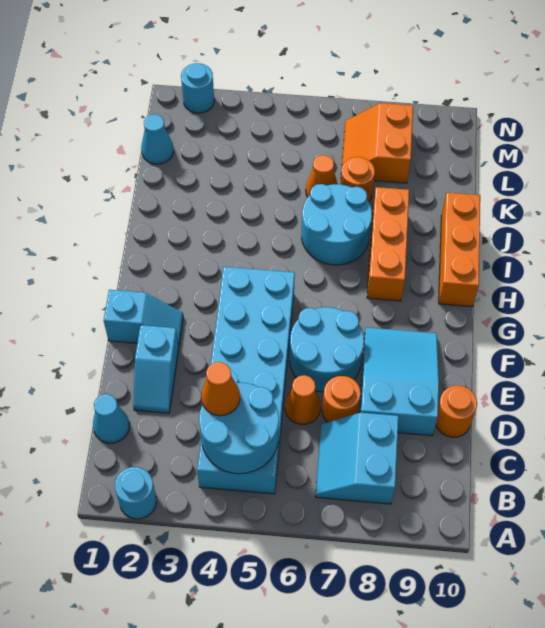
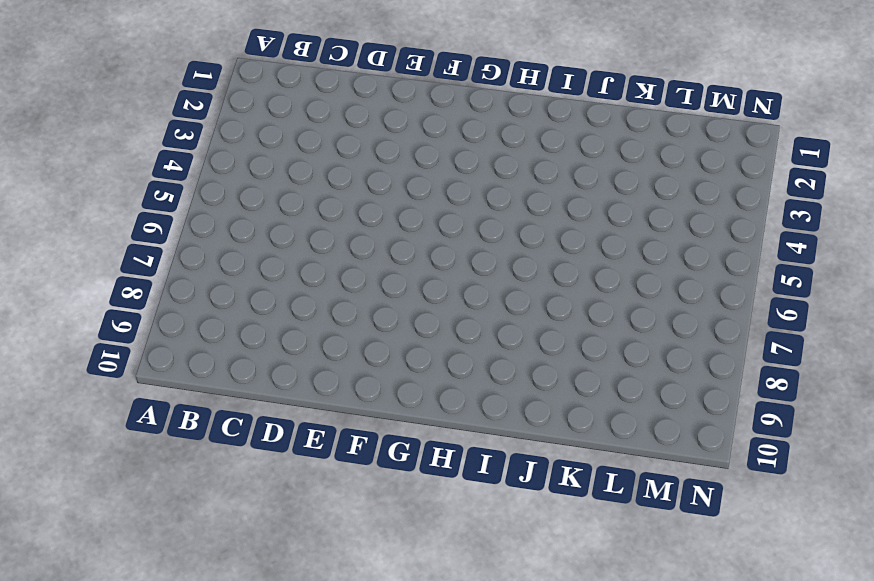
none -> cyan 1x1 round brick [115,467,157,519]
none -> cyan 2x6 brick [197,267,295,494]
none -> cyan 2x2 slope [315,413,398,504]

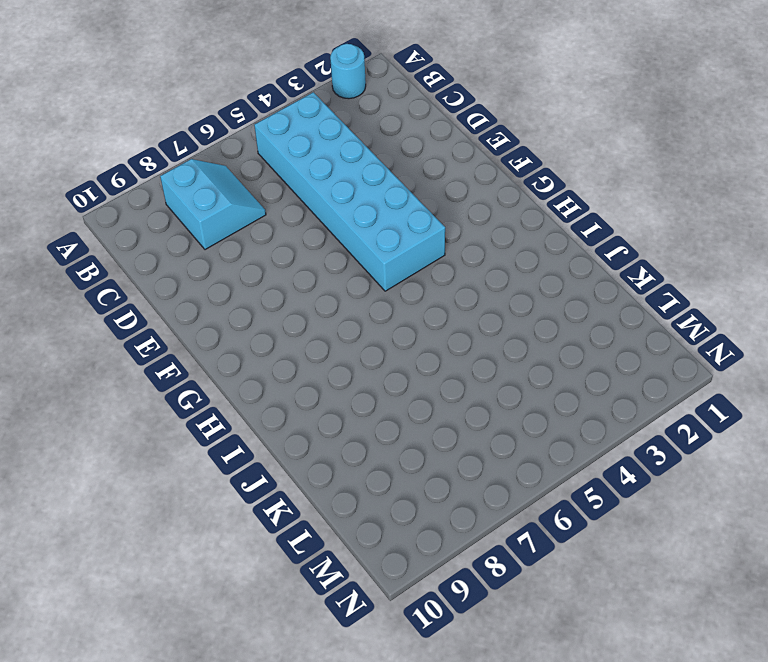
none -> cyan 1x1 cone [93,394,129,443]
none -> cyan 1x2 slope [133,325,179,413]
none -> orange 1x1 cone [285,375,321,424]

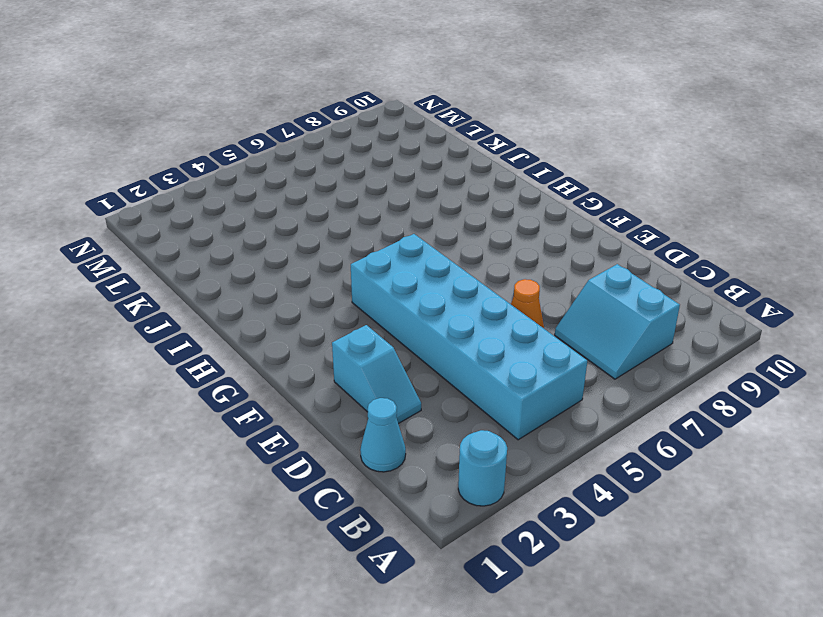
none -> orange 1x1 round brick [322,376,361,422]
none -> cyan 2x3 slope [360,328,439,436]
none -> orange 1x1 round brick [436,386,477,437]

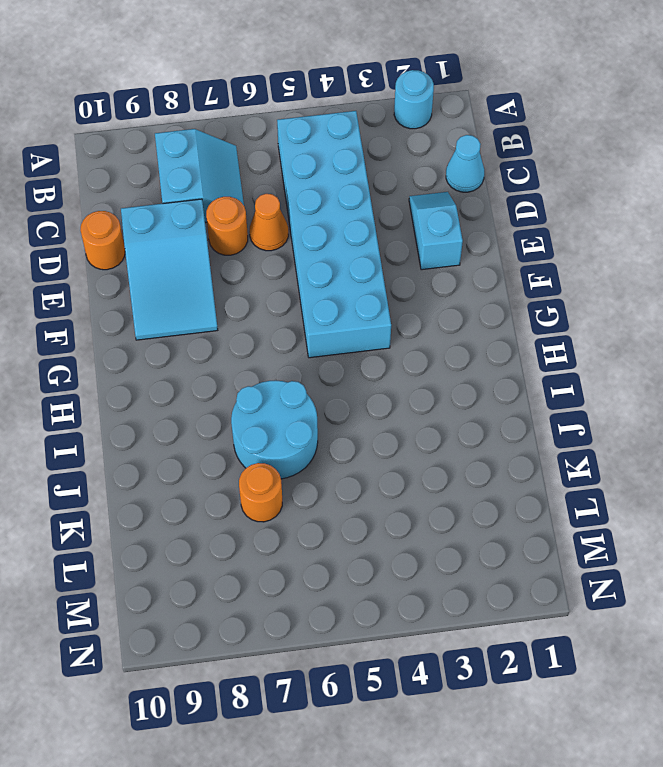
none -> cyan 2x2 round brick [290,307,364,392]
none -> cyan 1x2 slope [104,290,183,346]
none -> orange 1x3 brick [367,187,409,301]

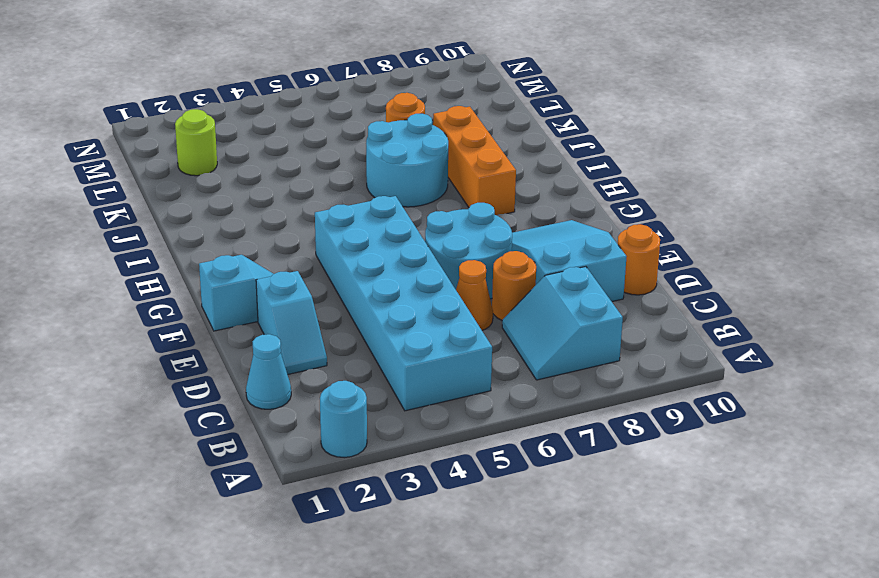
lime 1x1 round brick [175,109,217,176] -> none
none -> orange 1x3 brick [439,193,480,307]
none -> orange 1x1 cone [306,155,338,197]
none -> cyan 1x1 cone [141,114,173,164]

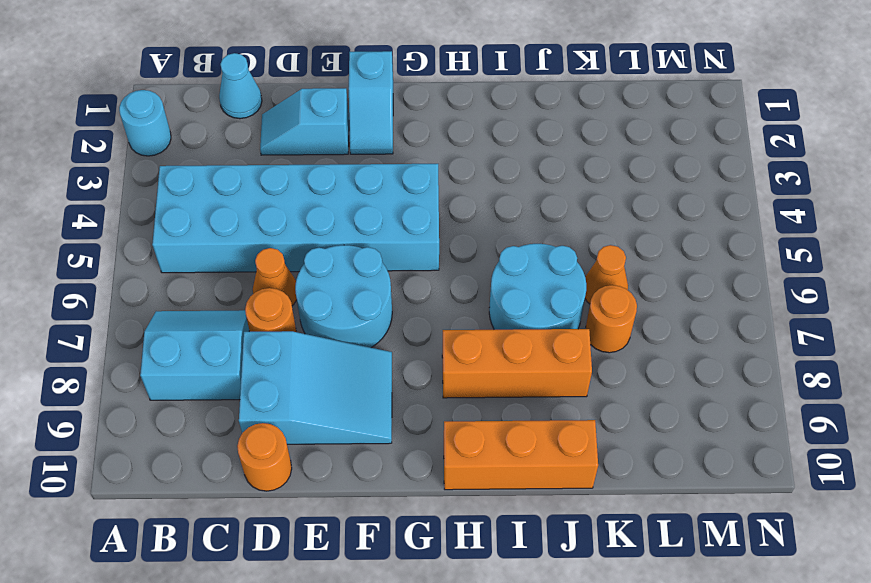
none -> cyan 1x1 cone [141,114,173,164]
none -> orange 2x2 slope [342,103,413,183]
none -> cyan 1x1 round brick [181,63,214,113]

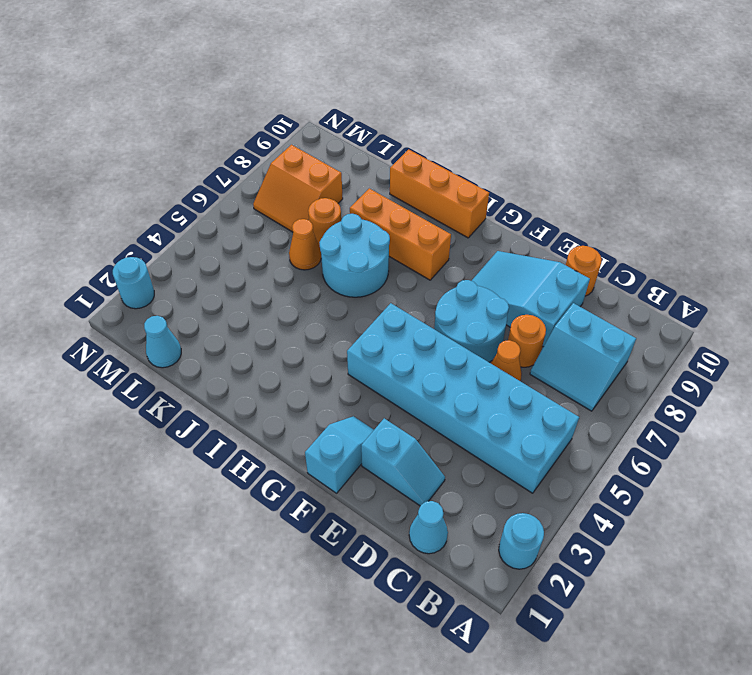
none -> cyan 2x2 round brick [199,383,279,474]
none -> orange 1x1 cone [201,362,240,416]

